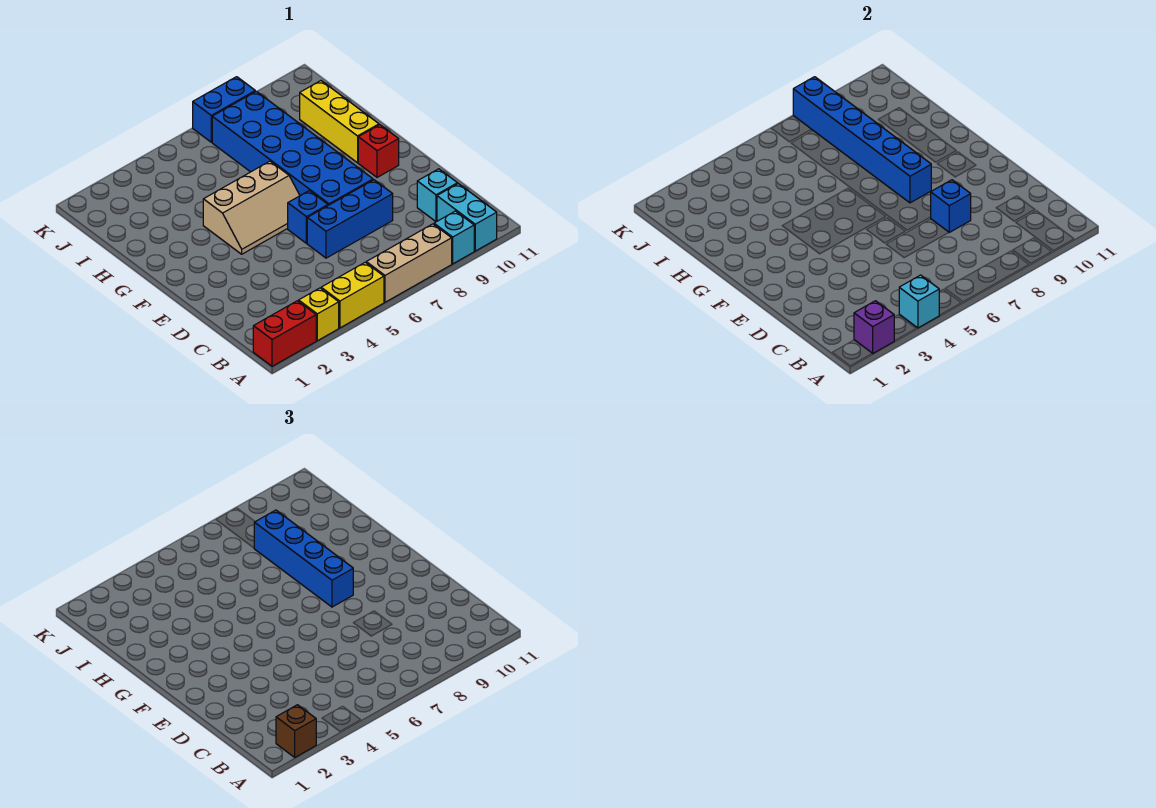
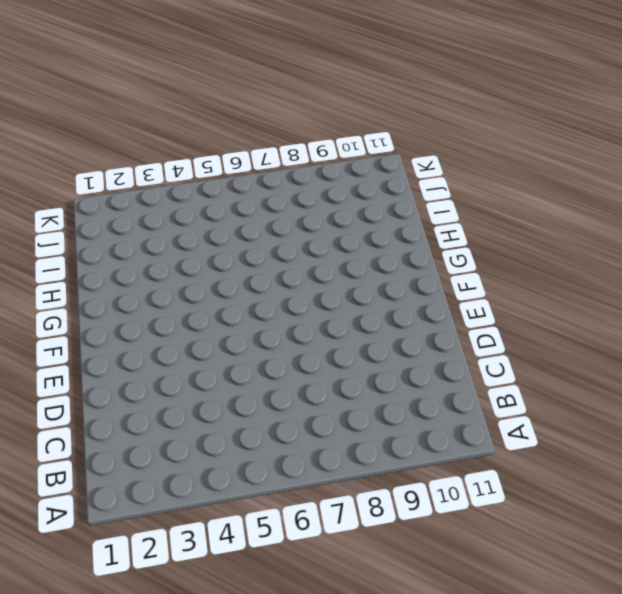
none -> red 1x2 brick [253,301,316,366]
none -> yellow 1x1 brick [299,288,339,341]
none -> yellow 1x2 brick [321,262,384,328]

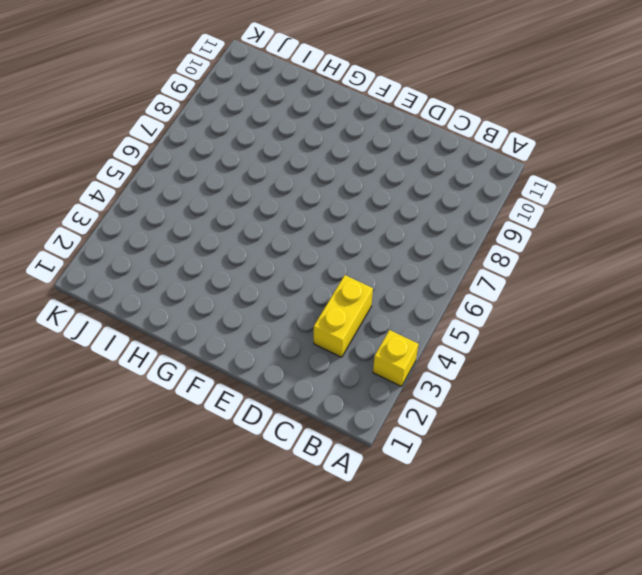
yellow 1x2 brick [314,275,373,357] -> yellow 1x2 brick moved to [321,262,384,328]
none -> red 1x2 brick [253,301,316,366]
none -> tan 1x3 brick [366,224,452,302]
none -> cyan 1x1 brick [434,211,474,264]

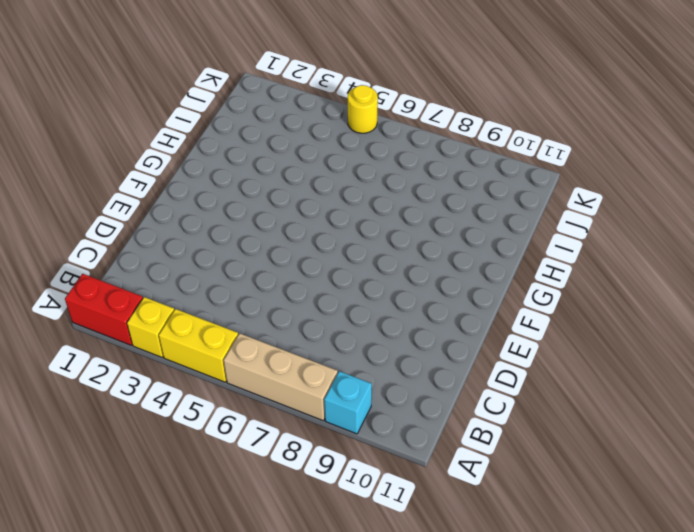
yellow 1x1 round brick [348,85,378,133] -> none
none -> cyan 1x2 brick [437,184,497,251]
none -> cyan 1x1 brick [417,169,458,222]
none -> blue 1x3 brick [307,180,393,258]

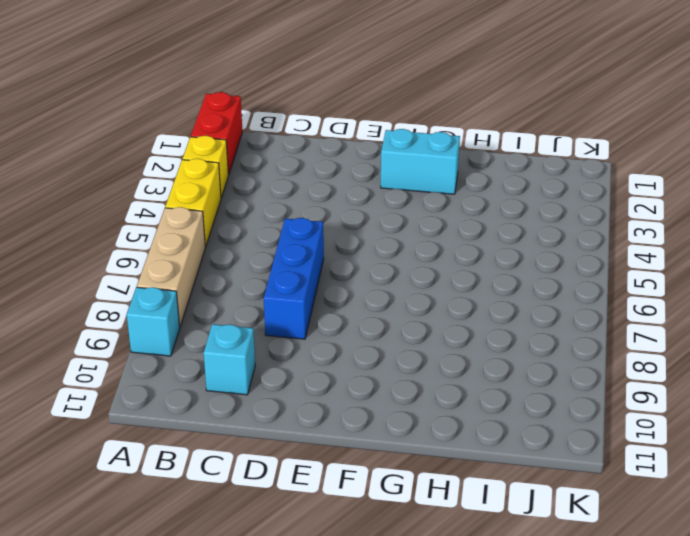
cyan 1x2 brick [381,129,460,194] -> cyan 1x2 brick moved to [437,184,497,251]
none -> blue 1x1 brick [288,191,328,243]
none -> blue 2x6 brick [212,91,373,205]
none -> tan 2x3 slope [203,161,300,254]

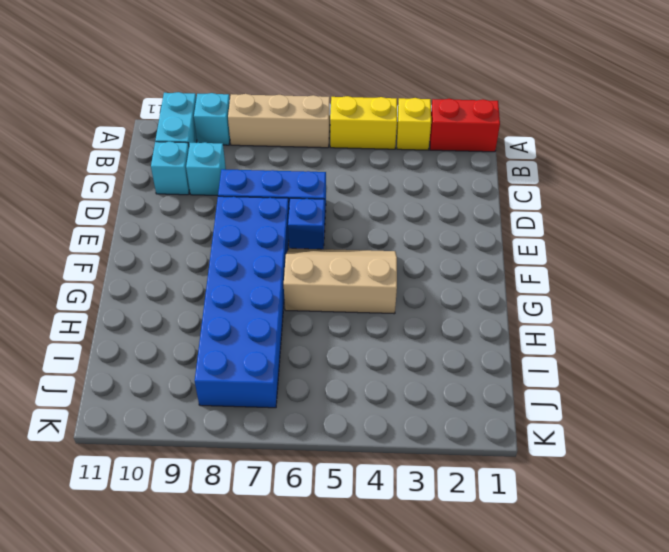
cyan 1x1 brick [186,142,226,195] -> cyan 1x1 brick moved to [899,275,939,328]
none -> red 1x1 brick [358,125,399,177]
none -> yellow 1x3 brick [300,81,379,163]
none -> blue 1x2 brick [193,77,255,142]

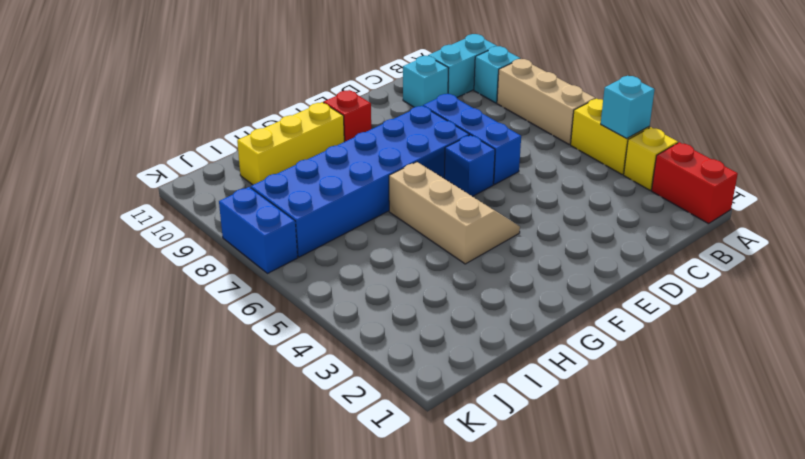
none -> purple 1x1 brick [854,301,894,353]
none -> blue 1x1 brick [931,180,971,232]
none -> blue 1x6 brick [793,77,931,203]

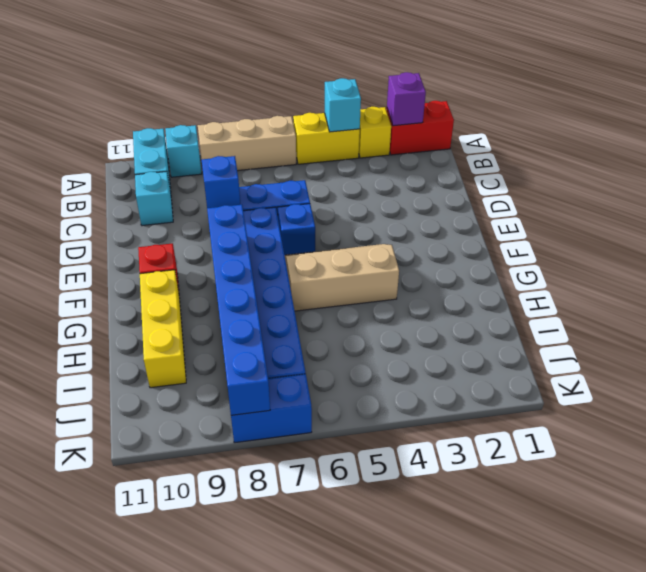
none -> brown 1x1 brick [276,705,316,757]
none -> blue 1x4 brick [254,510,353,607]

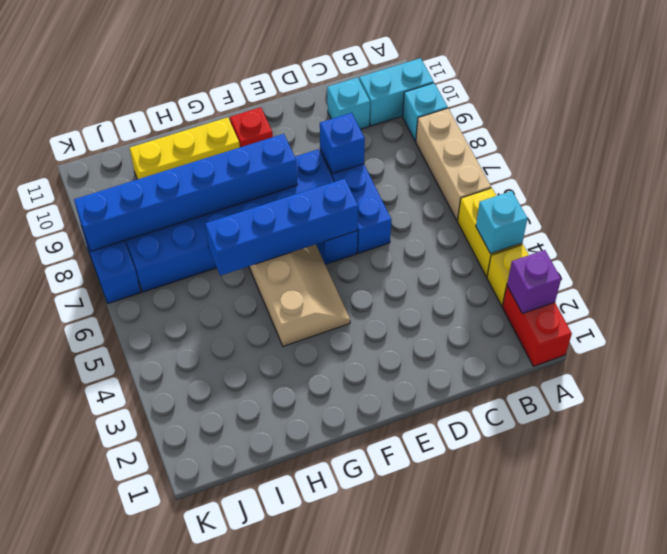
blue 1x4 brick [205,179,358,276] -> blue 1x4 brick moved to [254,510,353,607]
none -> brown 1x1 brick [276,705,316,757]

